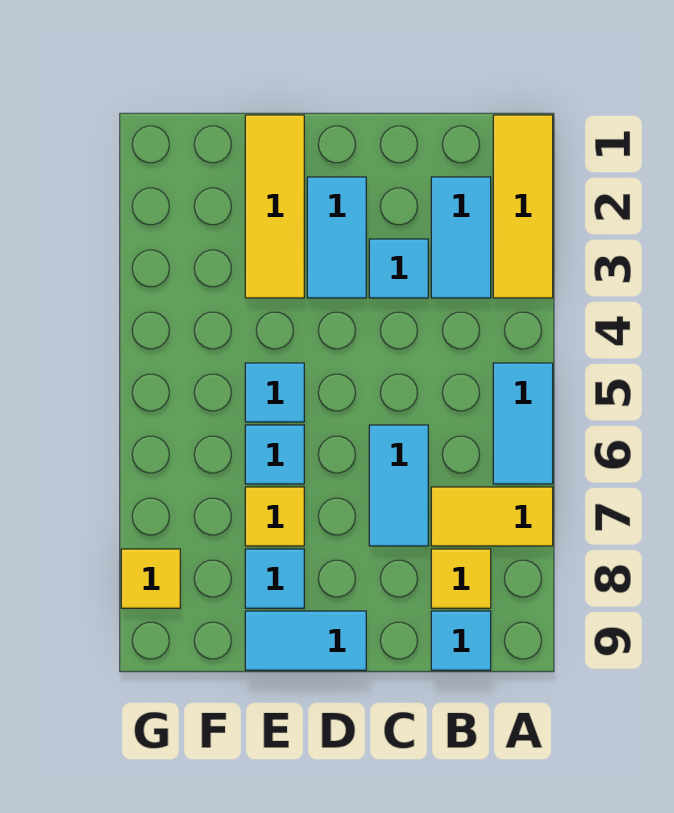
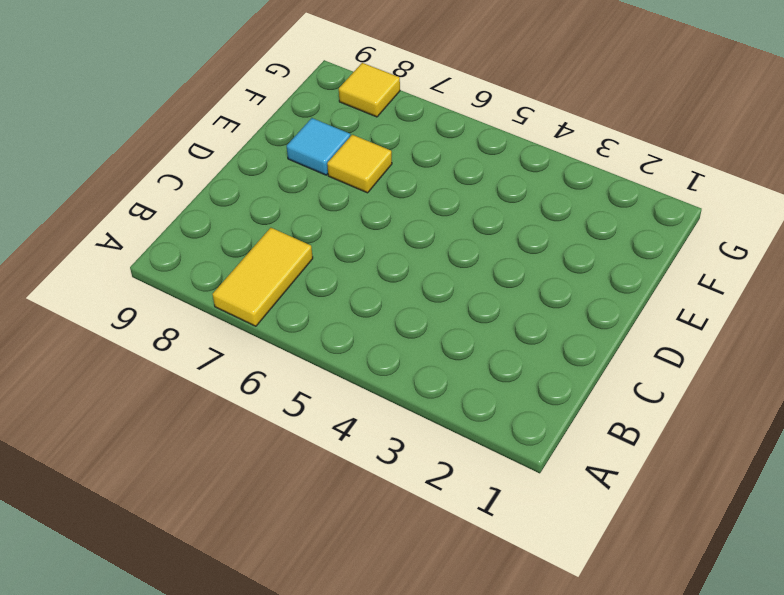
none -> yellow 1x3 tile [493,115,553,298]
none -> cyan 1x2 tile [493,363,553,484]
none -> cyan 1x2 tile [431,177,491,298]

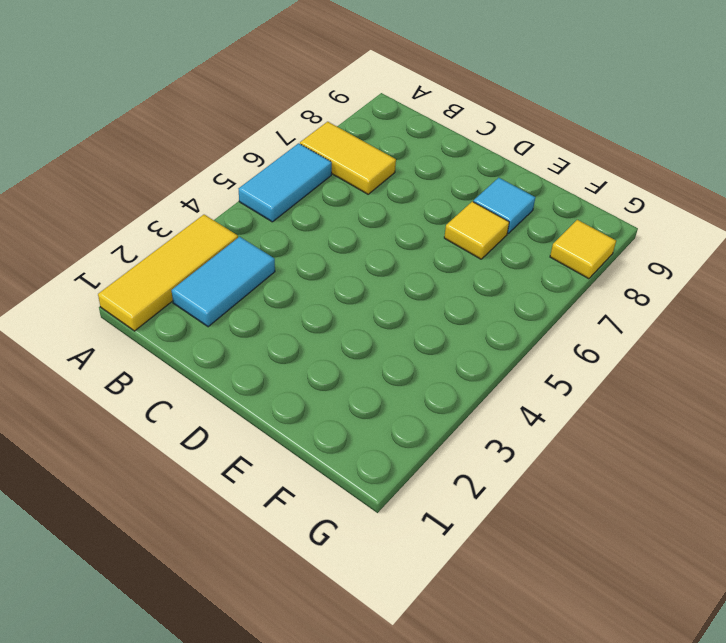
none -> yellow 1x1 tile [431,549,491,608]
none -> cyan 1x1 tile [431,611,491,670]
none -> cyan 1x1 tile [369,239,428,298]

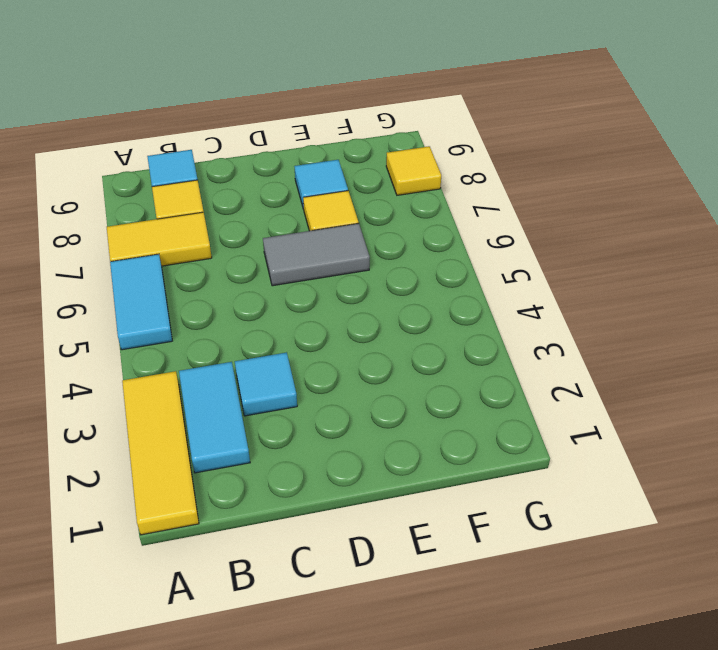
grey 1x2 tile [263,223,370,286] -> cyan 1x1 tile [245,425,304,484]
none -> cyan 1x2 tile [369,425,428,546]
none -> cyan 1x2 tile [307,177,366,298]
none -> cyan 1x2 tile [245,611,366,670]

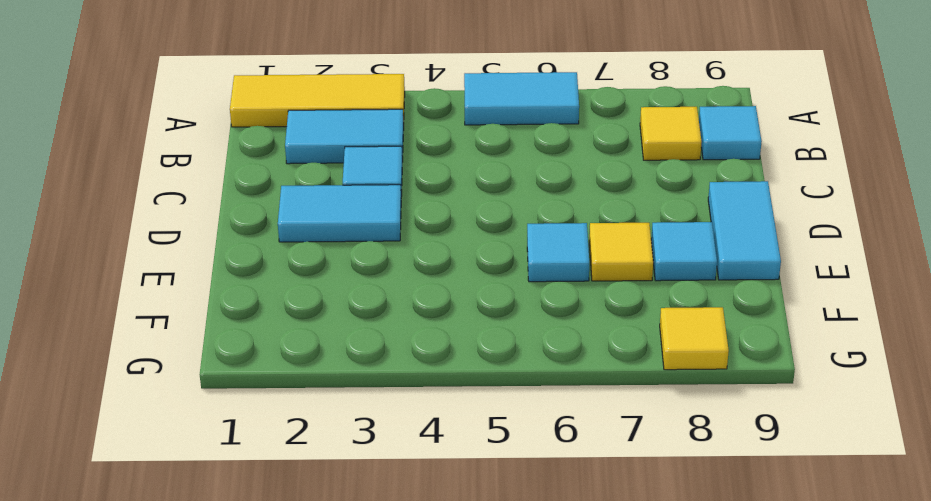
none -> yellow 1x2 tile [431,487,553,546]
none -> cyan 1x2 tile [369,425,428,546]
none -> yellow 1x3 tile [245,115,304,298]

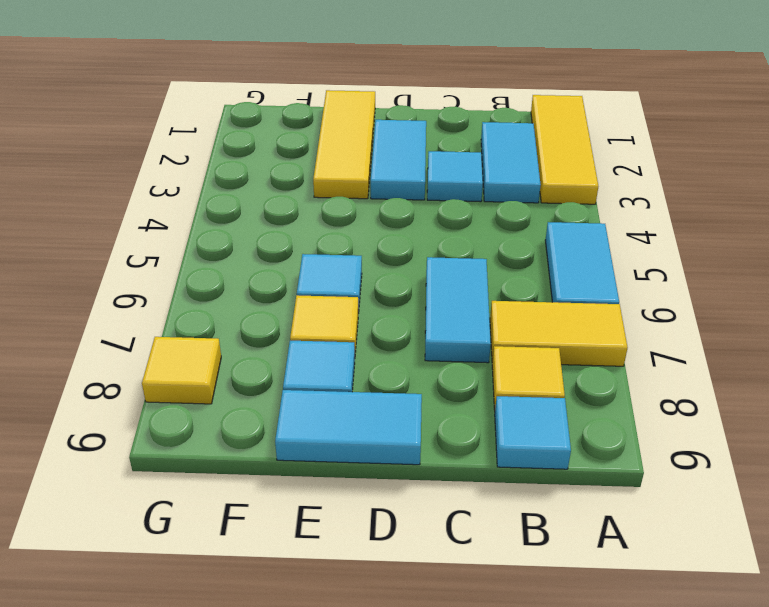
none -> cyan 1x1 tile [245,363,304,422]

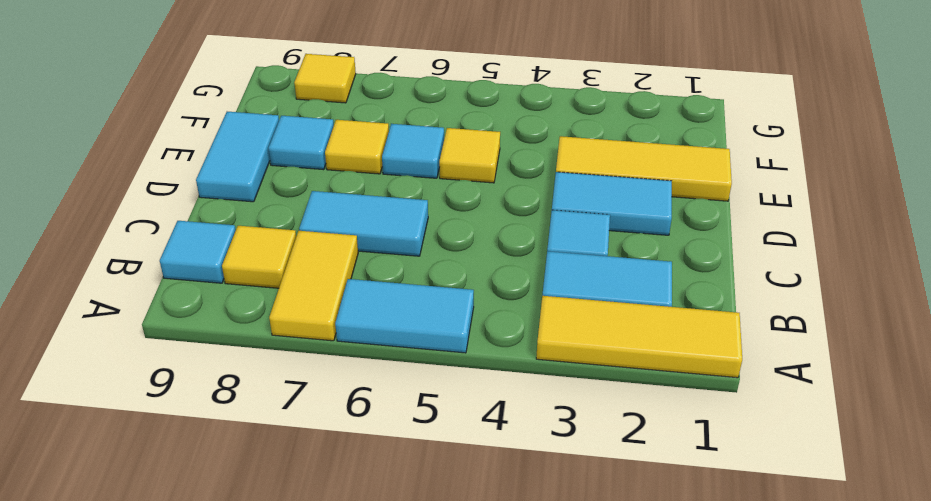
yellow 1x1 tile [439,128,500,183] -> cyan 1x1 tile [245,363,304,422]

